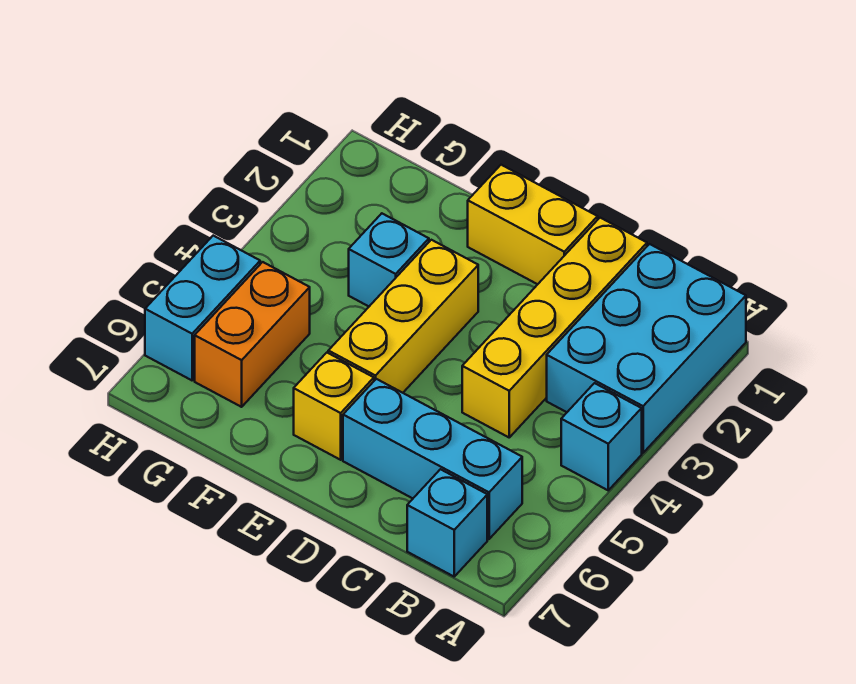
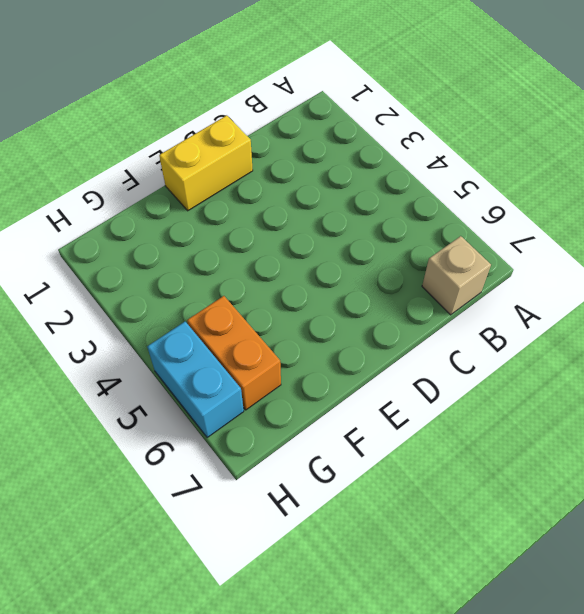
tan 1x1 brick [422,236,491,315] -> cyan 1x1 brick [407,469,487,576]
none -> cyan 2x3 brick [547,244,746,453]
none -> cyan 1x1 brick [561,383,642,490]

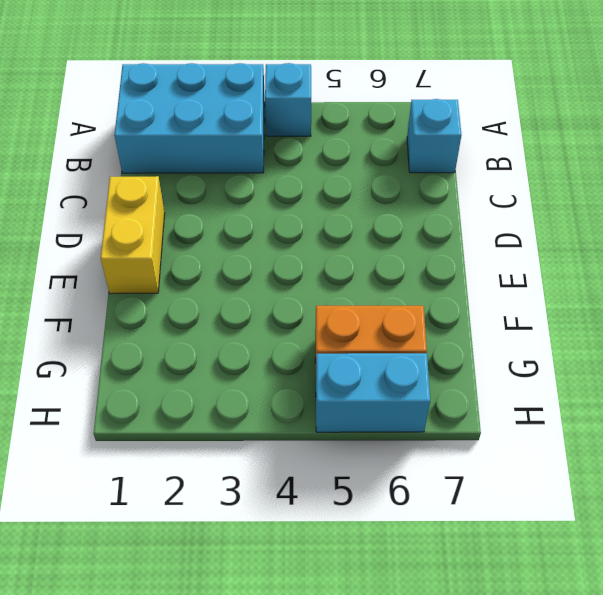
none -> cyan 1x3 brick [343,379,522,539]
none -> yellow 1x4 brick [462,218,647,437]

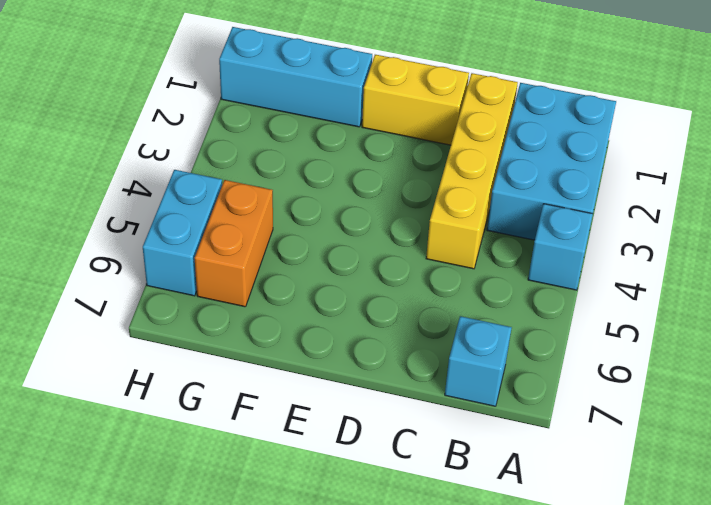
cyan 1x3 brick [219,27,372,127] -> cyan 1x3 brick moved to [343,379,522,539]
none -> yellow 1x3 brick [328,240,478,393]
none -> yellow 1x1 brick [294,353,374,460]

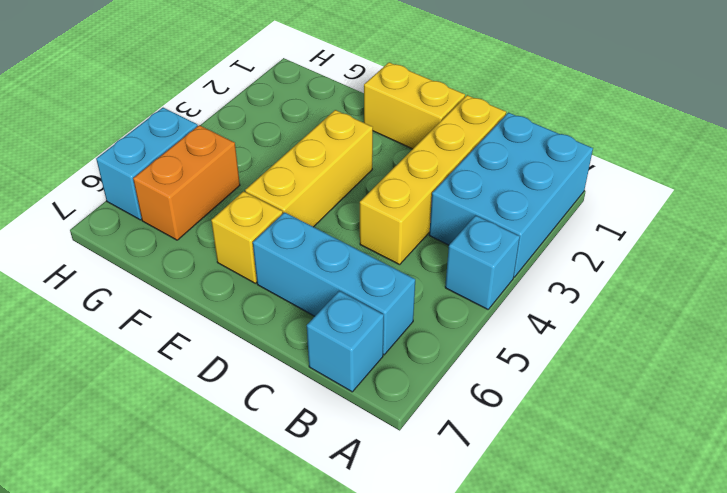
none -> cyan 1x1 brick [349,214,429,306]

